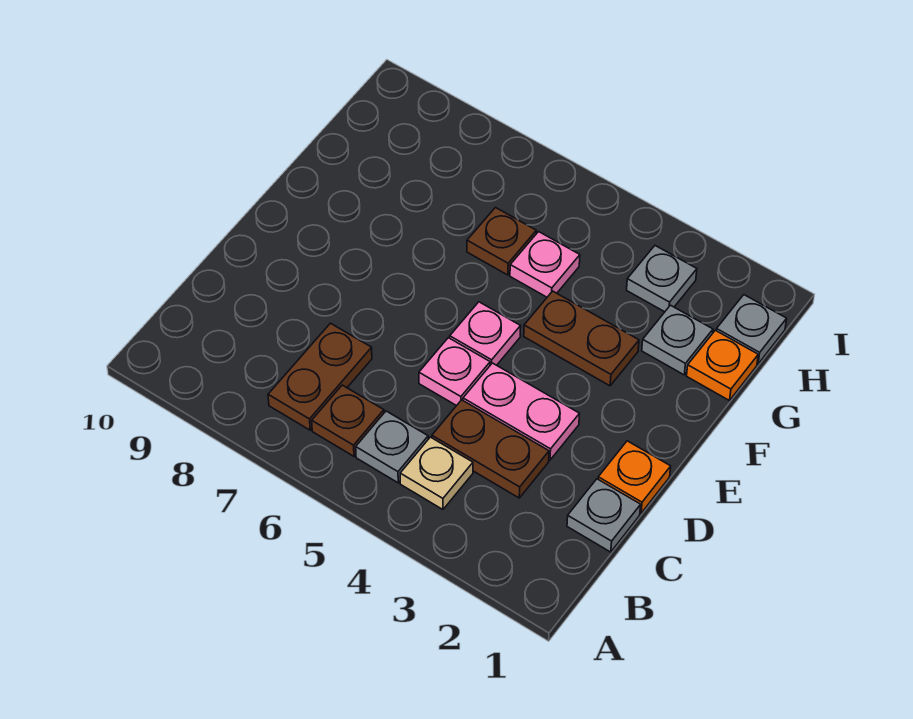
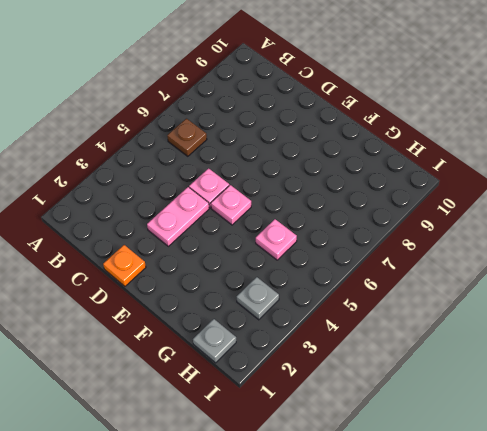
none -> tan 1x1 plate [400,437,473,509]
none -> grey 1x1 plate [356,411,428,483]
none -> brown 1x2 plate [268,323,372,430]

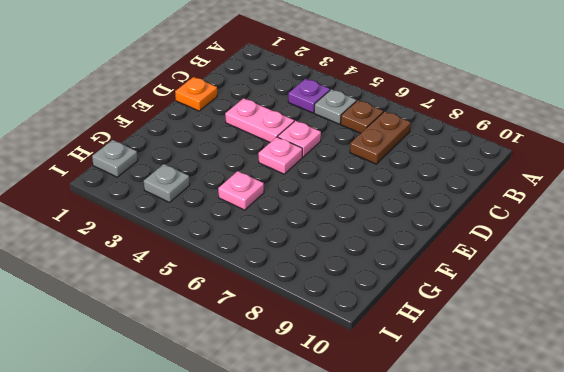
purple 1x1 plate [288,79,330,113] -> tan 1x1 plate [400,437,473,509]
none -> grey 1x1 plate [567,479,641,552]
none -> brown 1x2 plate [432,400,549,498]
none -> brown 1x2 plate [524,291,639,386]

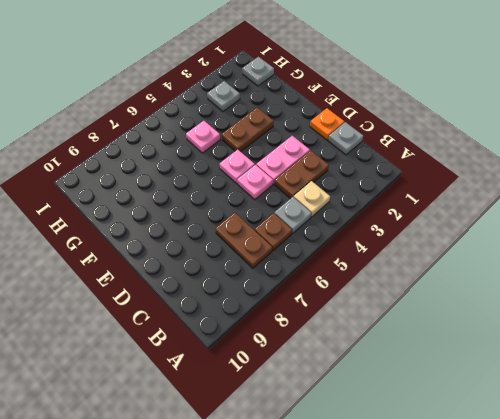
none -> orange 1x1 plate [687,330,758,401]
none -> grey 1x1 plate [642,305,713,375]
none -> brown 1x1 plate [467,208,536,275]

